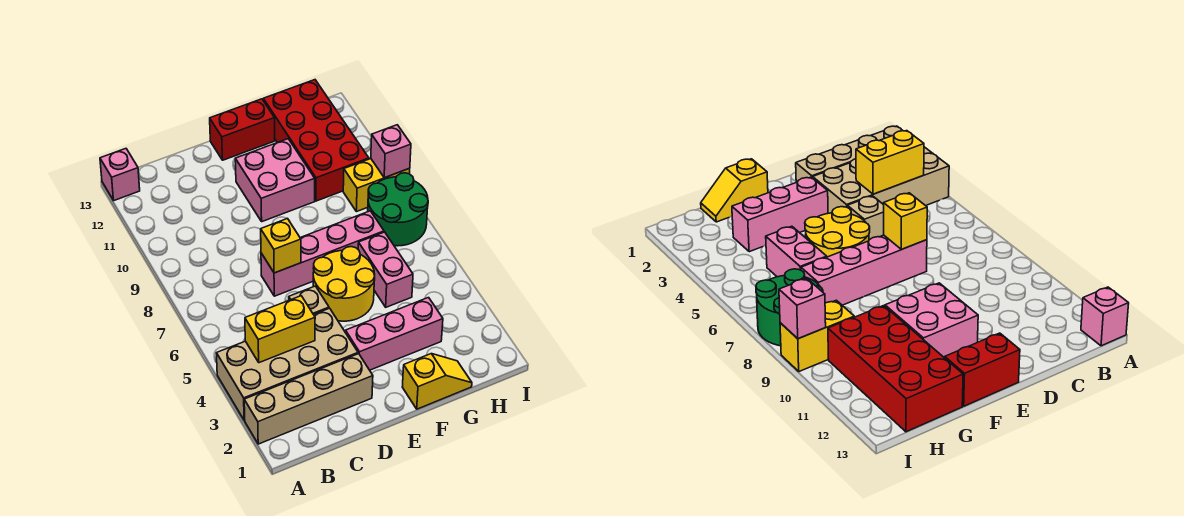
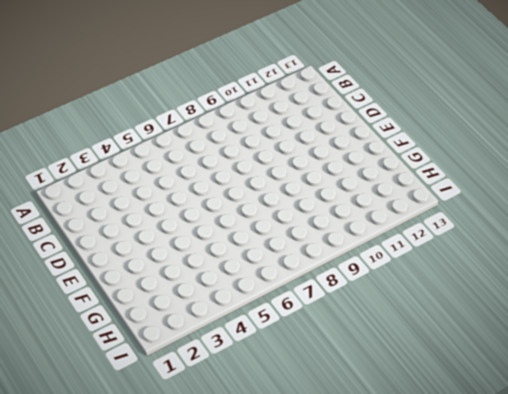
none -> tan 1x4 brick [244,354,373,444]
none -> tan 2x4 brick [216,308,358,420]
none -> pink 1x1 brick [100,149,140,200]

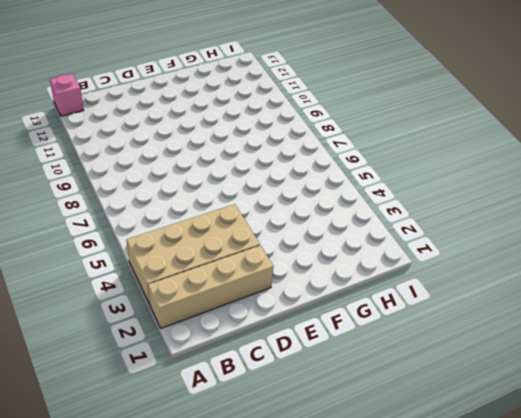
none -> tan 1x1 brick [289,286,329,314]
none -> pink 1x4 brick [261,211,384,296]
none -> pink 1x3 brick [346,298,443,370]

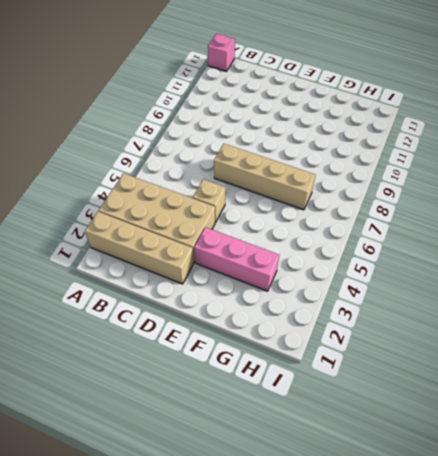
tan 1x4 brick [214,144,315,210] -> pink 1x4 brick [261,211,384,296]
none -> yellow 2x2 round brick [313,247,375,321]
none -> pink 2x2 brick [235,139,315,222]
none -> red 1x2 brick [210,99,275,160]

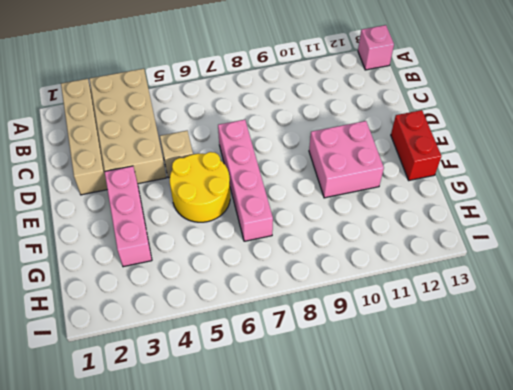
none -> yellow 1x2 slope [402,354,472,409]
none -> pink 1x2 brick [358,232,413,307]
none -> red 2x4 brick [263,80,369,201]

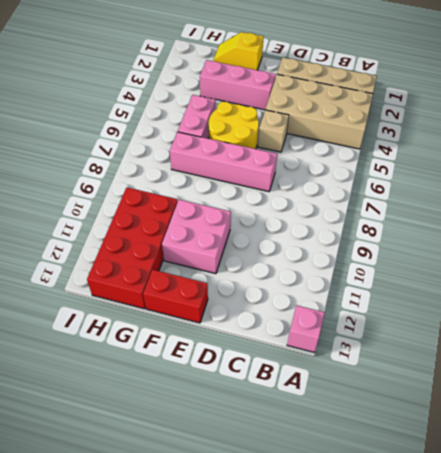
none -> green 2x2 round brick [368,173,428,246]
none -> yellow 1x2 brick [343,159,410,212]
none -> yellow 1x2 brick [245,296,315,363]

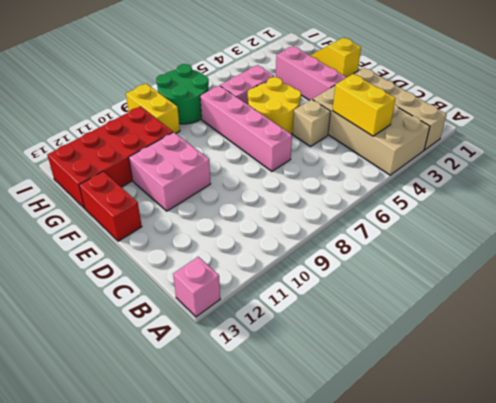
none -> yellow 1x1 brick [261,219,301,273]
none -> pink 1x1 brick [371,125,411,178]

